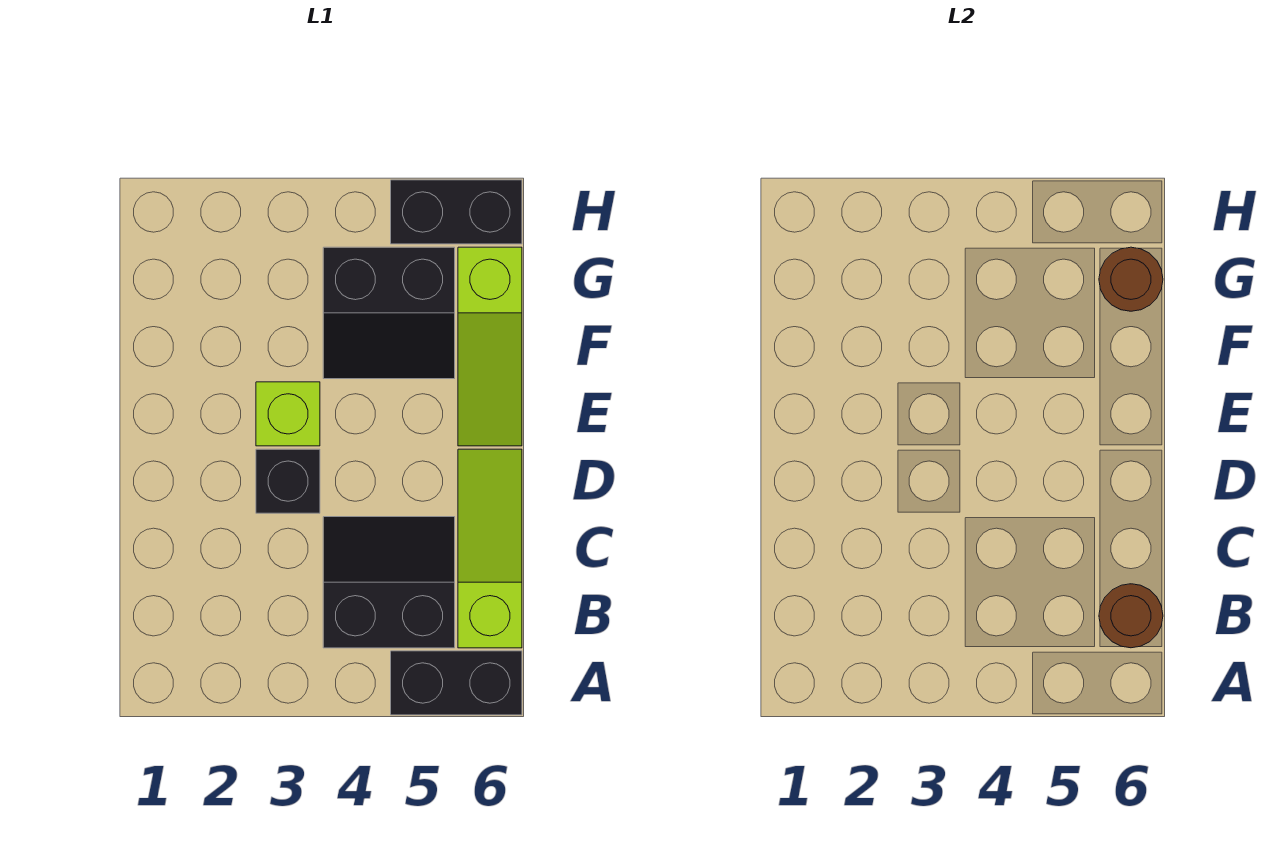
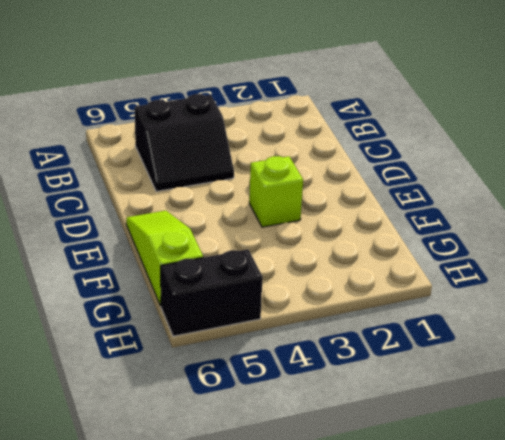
none -> black 1x2 brick [391,651,522,715]
none -> lime 1x3 slope [458,449,522,648]

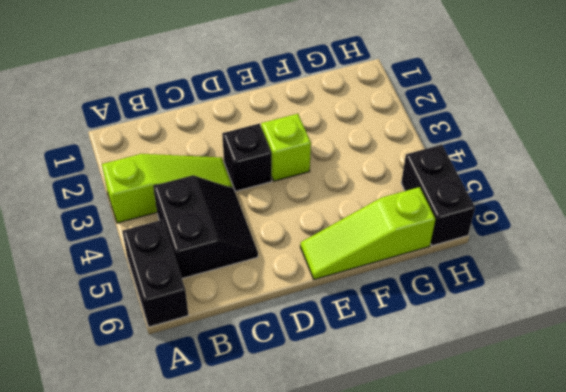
lime 1x3 slope [102,154,233,223] -> lime 1x3 slope moved to [458,449,522,648]
none -> black 2x2 slope [323,247,455,379]
none -> brown 1x1 round brick [1099,584,1163,648]

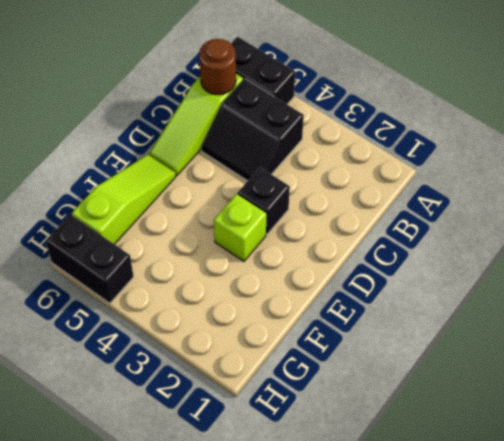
none -> black 2x2 slope [323,247,455,379]
none -> brown 1x1 round brick [1099,247,1163,311]

